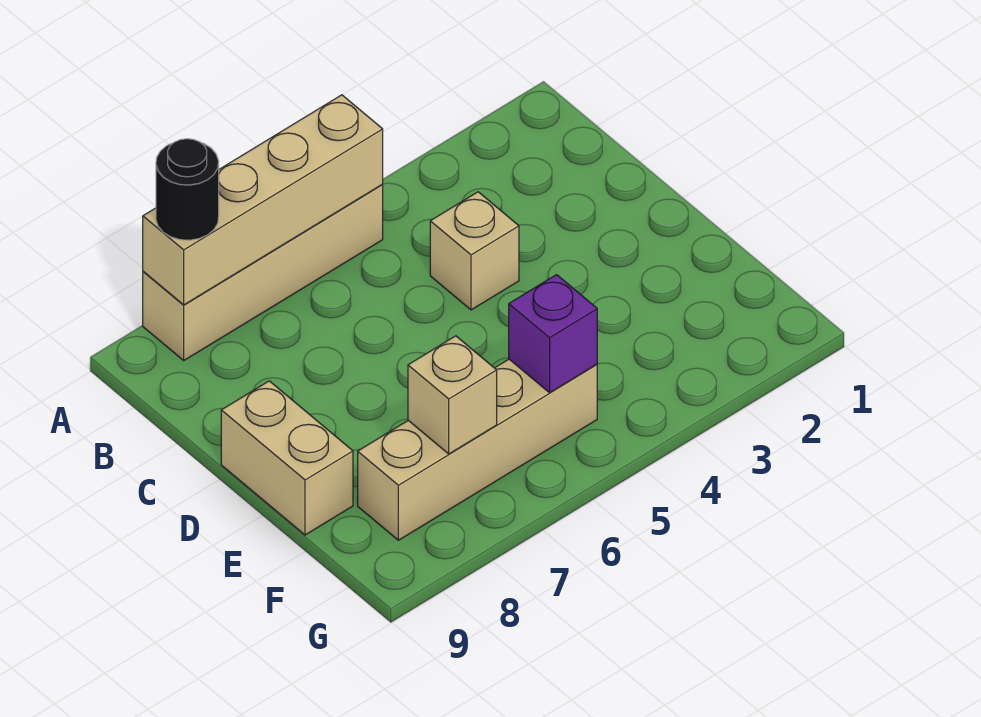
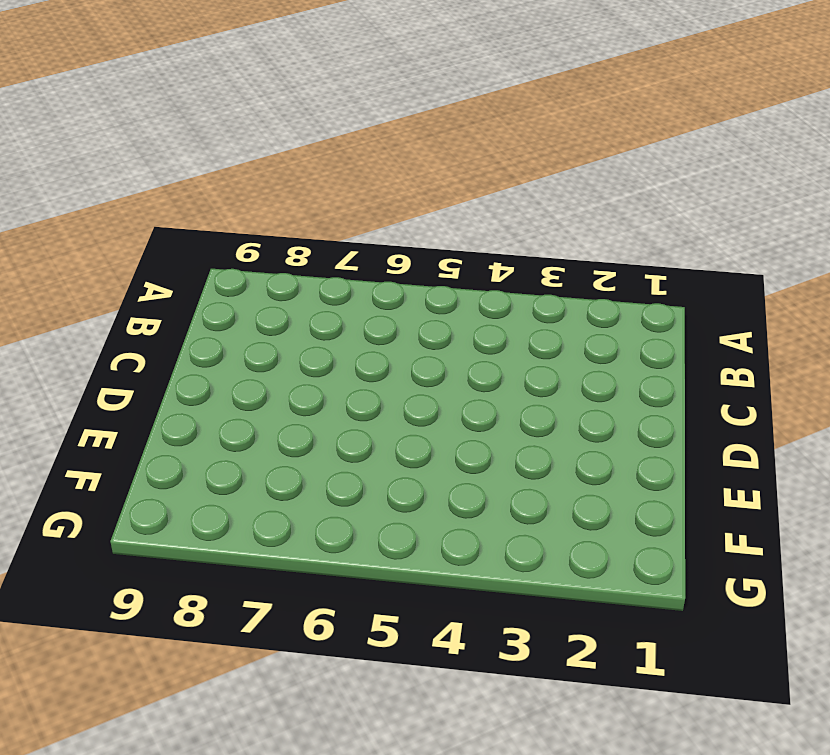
none -> tan 1x4 brick [143,184,383,360]
none -> tan 1x1 brick [430,192,519,310]

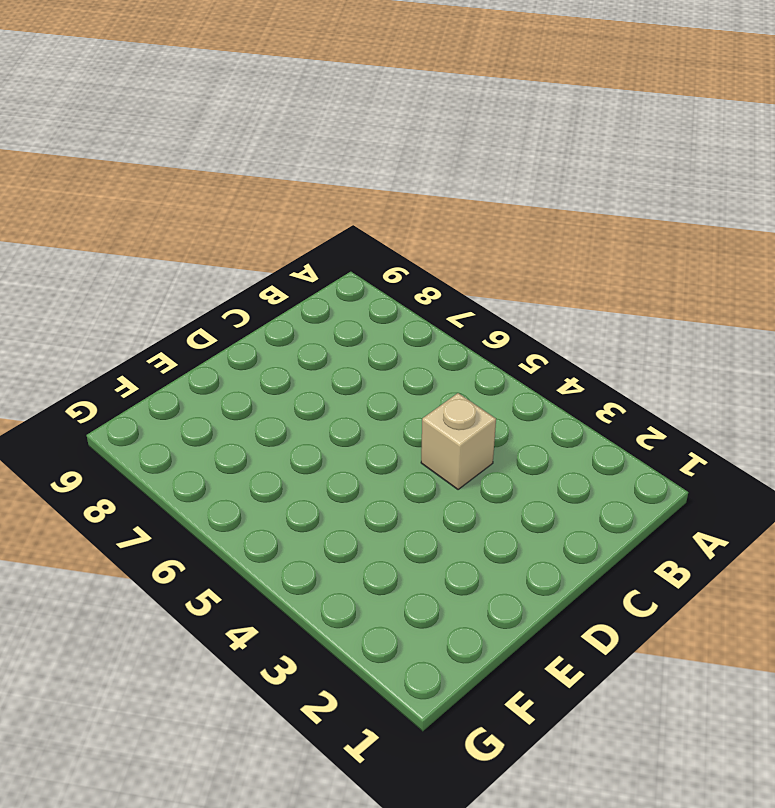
none -> tan 1x4 brick [143,184,383,360]
none -> tan 1x2 brick [221,381,353,535]

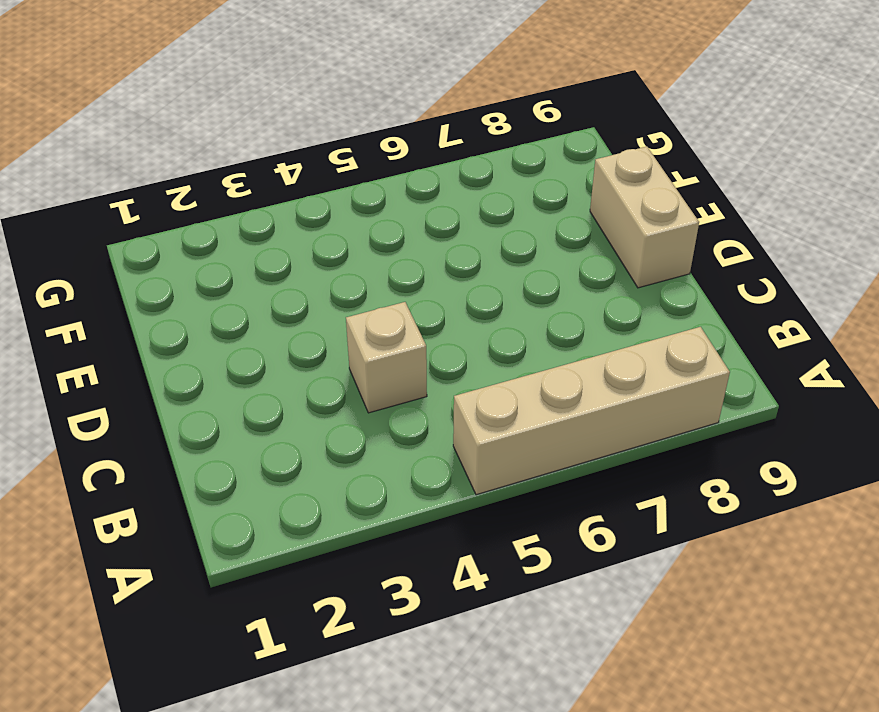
none -> tan 1x4 brick [358,359,597,540]
none -> tan 1x4 brick [143,95,383,305]

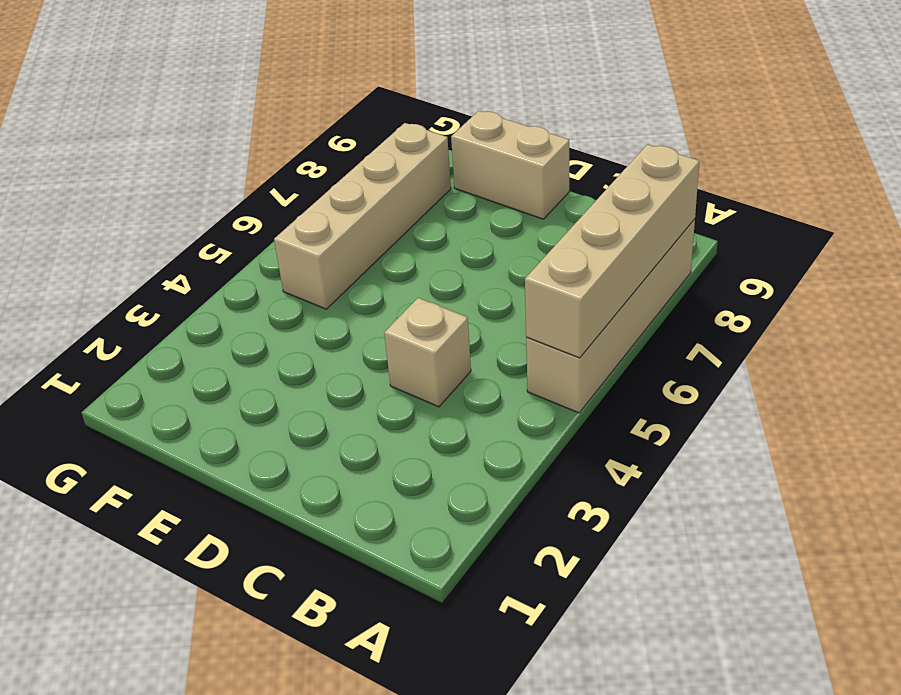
none -> purple 1x1 brick [509,275,597,393]
none -> tan 1x1 brick [408,336,497,454]

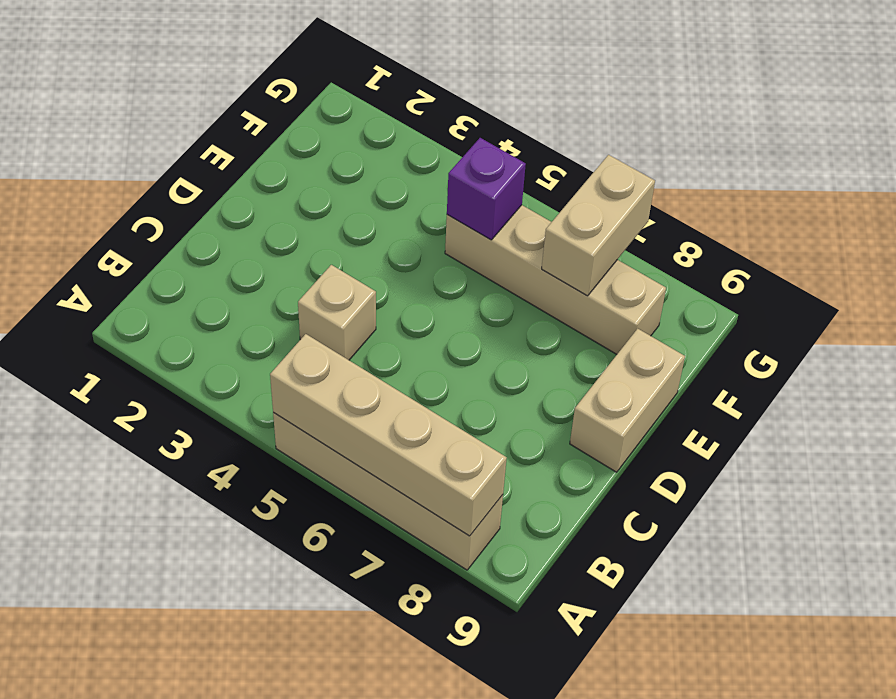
tan 1x2 brick [542,155,655,296] -> tan 1x1 brick [408,336,497,454]
none -> black 1x1 round brick [156,139,219,240]

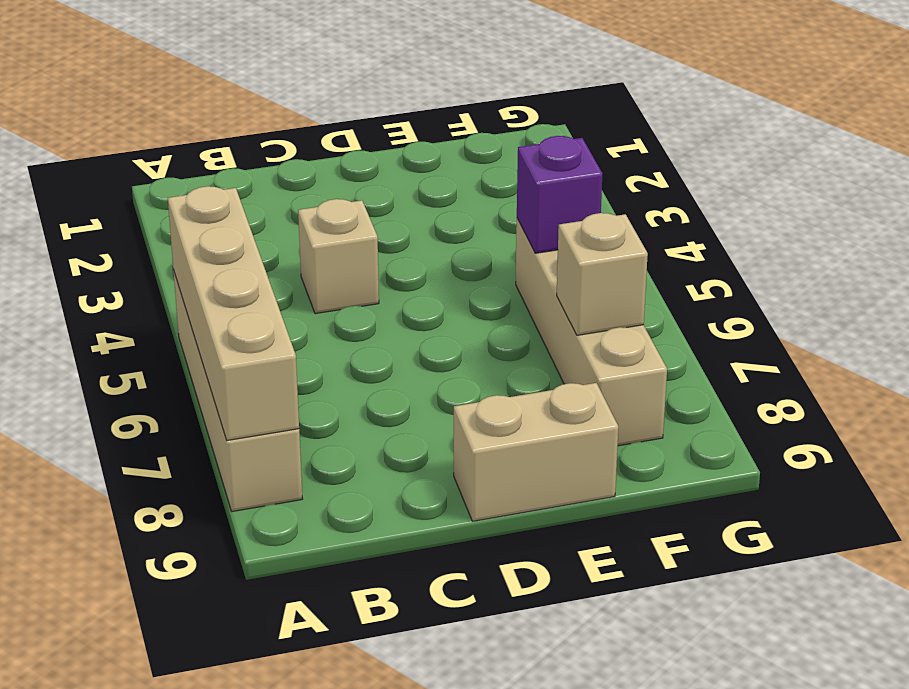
none -> black 1x1 round brick [156,139,219,240]

